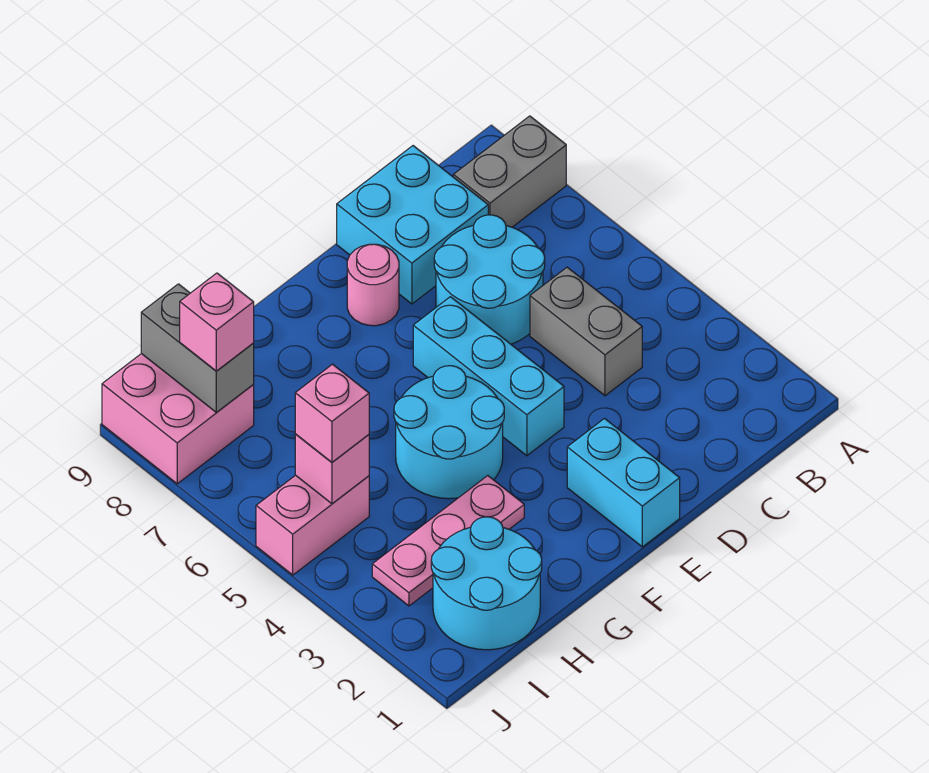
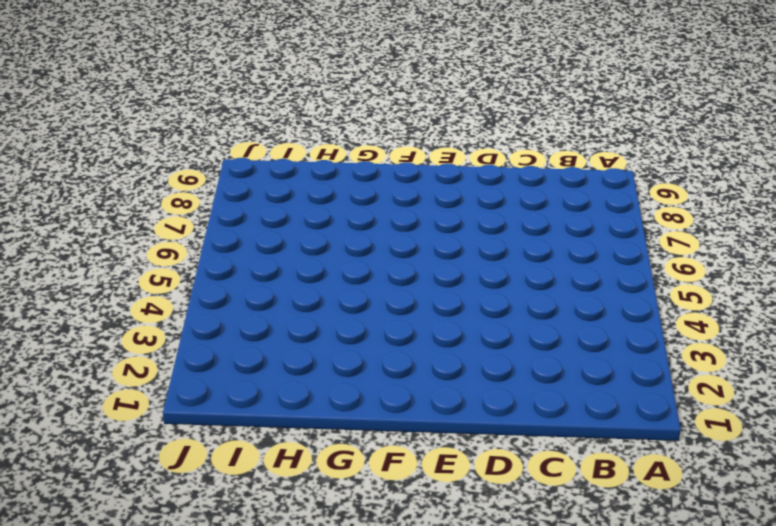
none -> grey 1x2 brick [453,116,566,227]
none -> grey 1x2 brick [530,267,642,396]
none -> cyan 2x2 round brick [434,215,545,344]

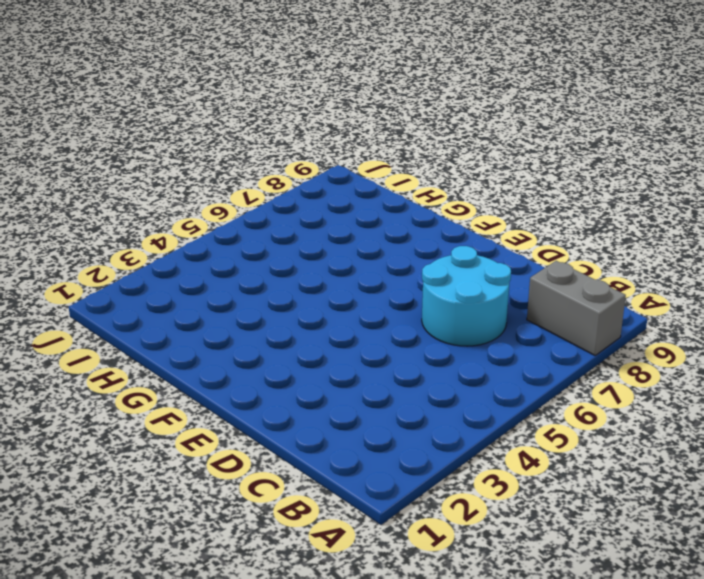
none -> grey 1x2 brick [530,267,642,396]
none -> cyan 2x2 brick [337,146,488,304]
none -> cyan 1x2 brick [567,419,680,547]

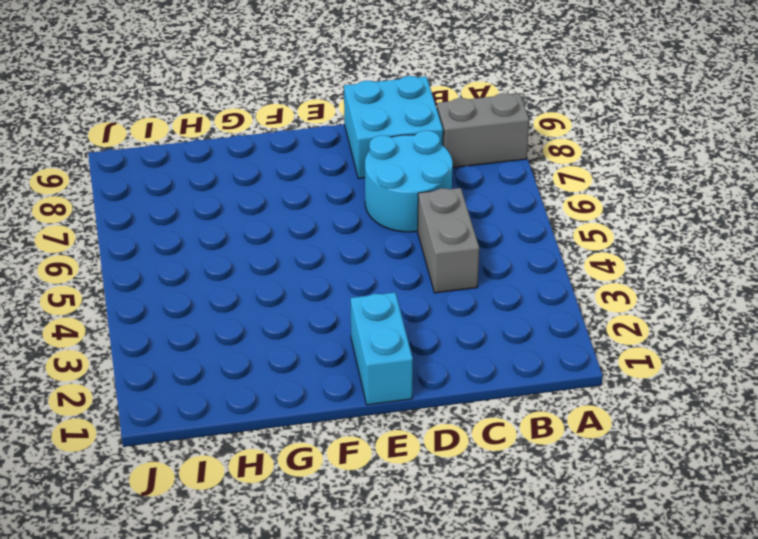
none -> cyan 1x3 brick [413,297,564,456]
none -> pink 1x1 round brick [347,244,399,326]
none -> cyan 2x2 round brick [394,366,504,499]

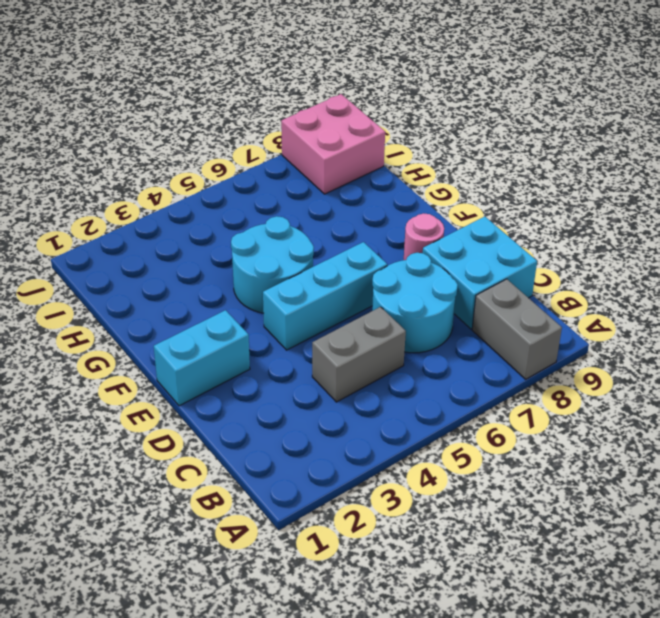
none -> pink 1x3 plate [372,476,524,606]
none -> cyan 2x2 round brick [431,517,542,650]
none -> pink 1x2 brick [256,475,369,575]

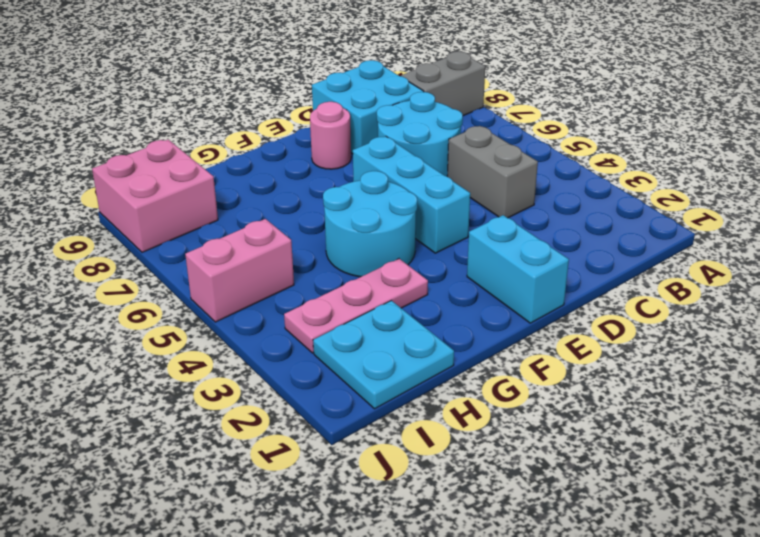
cyan 2x2 plate [313,301,454,409] -> cyan 2x2 round brick [431,517,542,650]
none -> pink 1x1 brick [295,434,369,504]
none -> grey 1x2 brick [141,284,254,413]
none -> pink 1x1 brick [295,364,369,462]

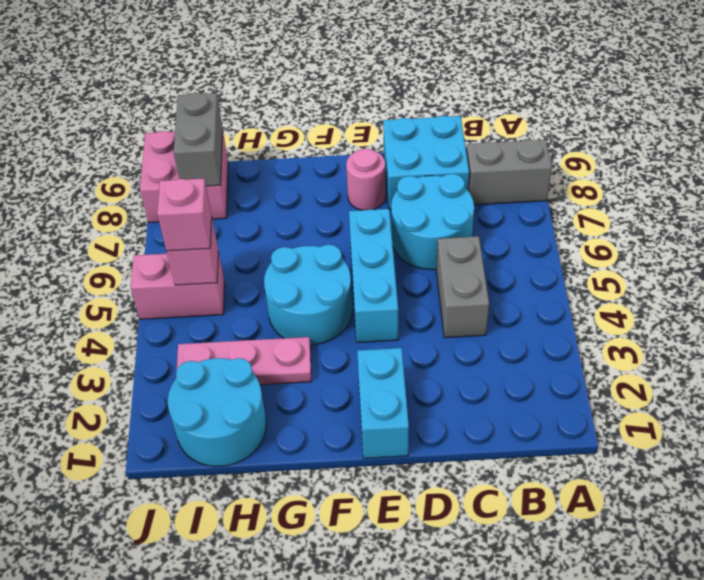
none -> pink 1x1 brick [180,273,254,371]

